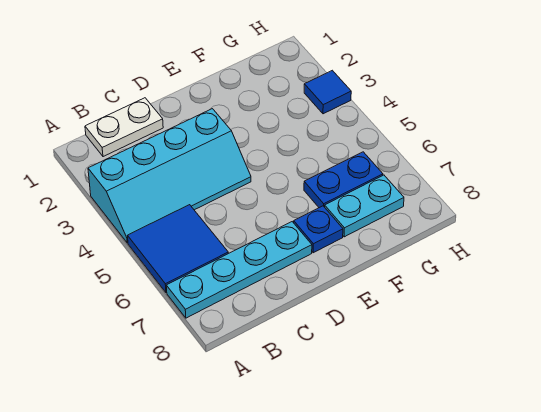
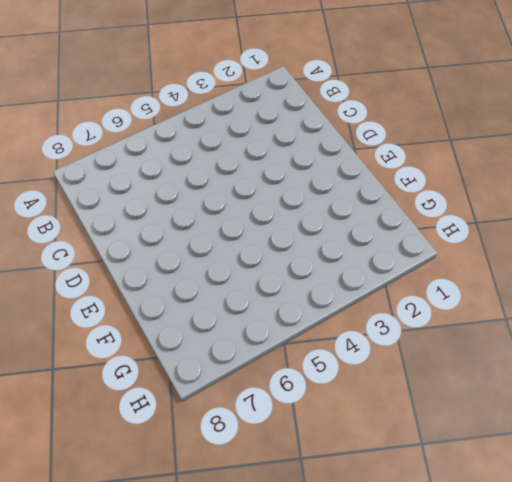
none -> cyan 2x4 slope [88,109,251,243]
none -> blue 2x2 tile [128,205,228,293]

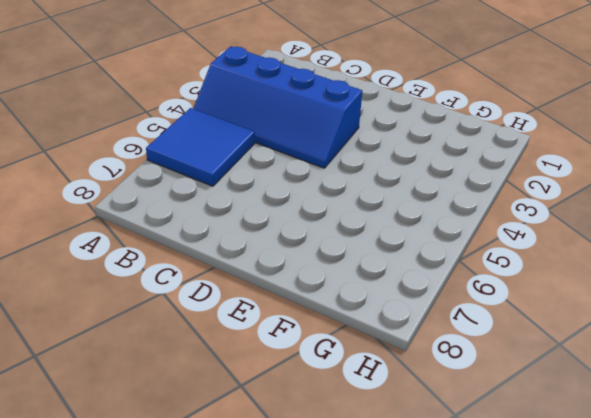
blue 2x4 slope [193,46,362,168] -> cyan 2x4 slope [88,109,251,243]
none -> cyan 1x4 plate [166,222,312,318]
none -> white 1x2 plate [85,98,163,157]

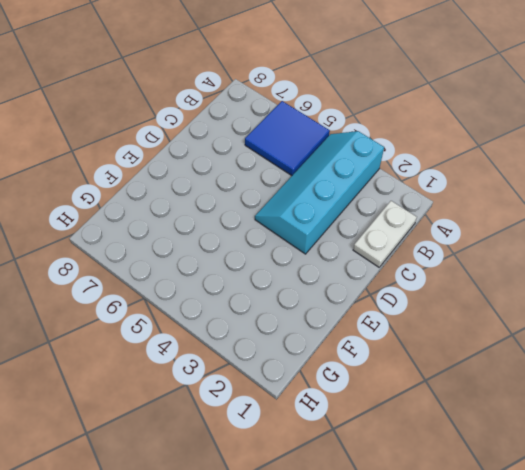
none -> cyan 1x4 plate [166,222,312,318]
none -> blue 1x1 plate [294,206,343,253]

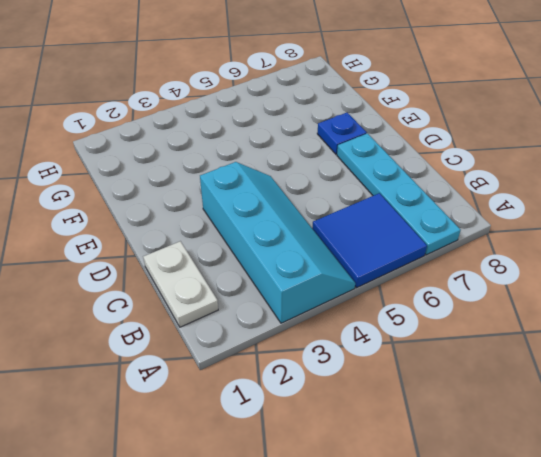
none -> blue 1x2 plate [304,152,383,208]
none -> cyan 1x2 plate [325,175,404,237]

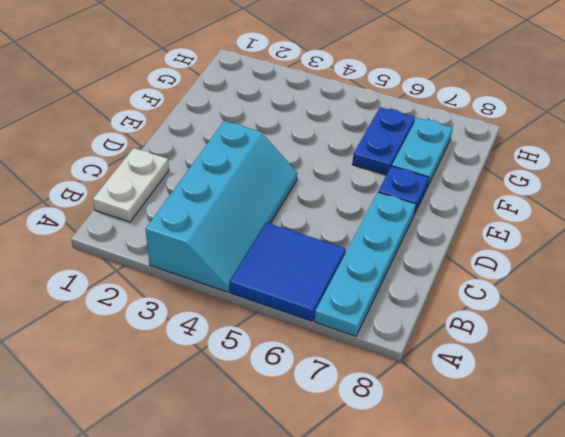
none -> blue 1x1 tile [304,70,351,114]

